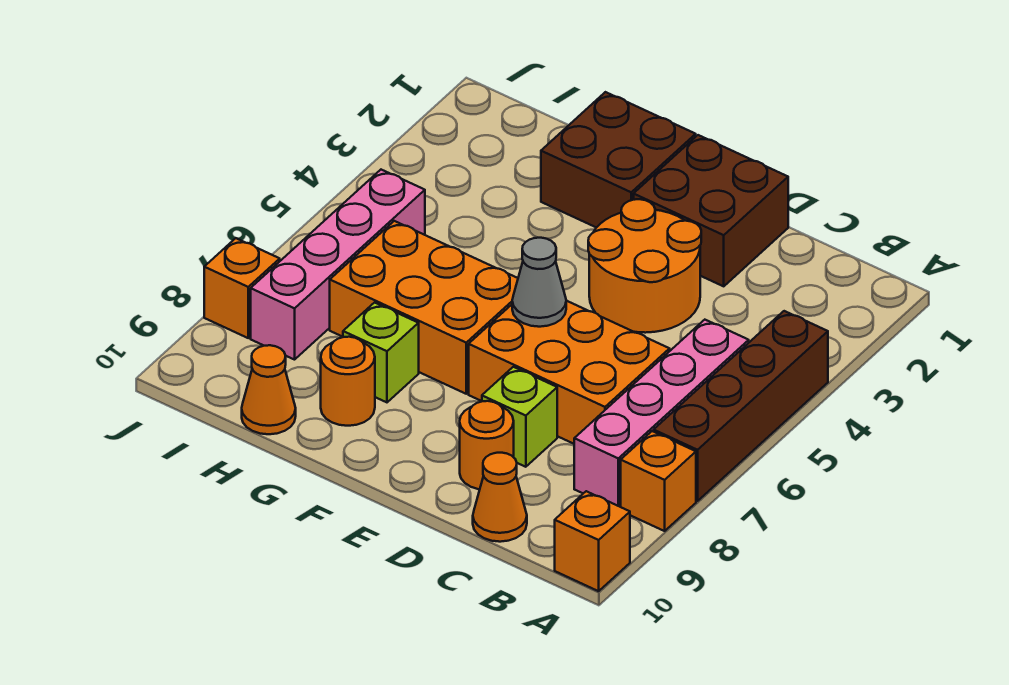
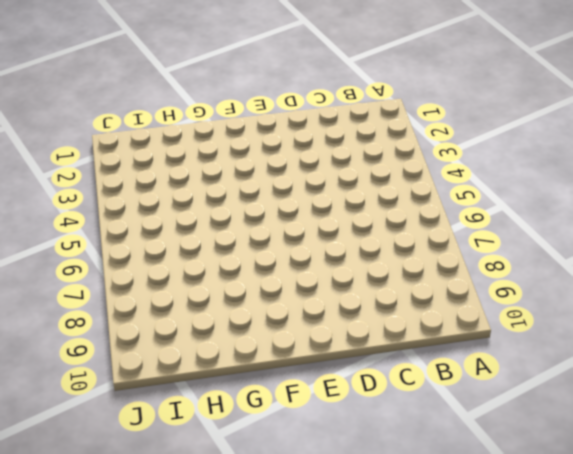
none -> brown 1x4 brick [654,311,828,501]
none -> orange 1x1 brick [621,431,696,531]
none -> orange 1x1 brick [555,491,630,591]

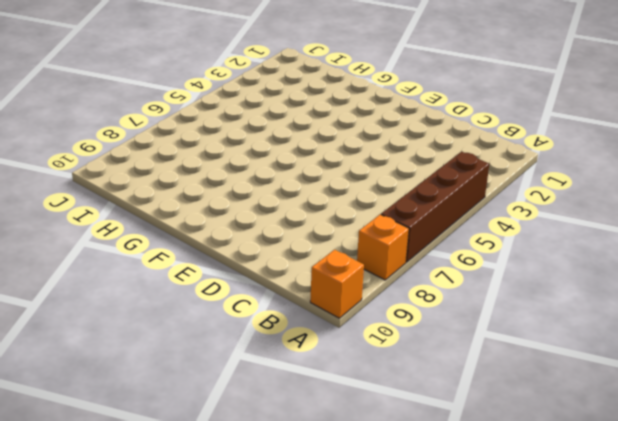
none -> pink 1x4 brick [574,320,749,507]
none -> orange 2x3 brick [469,301,670,444]
none -> orange 1x1 cone [473,453,527,542]

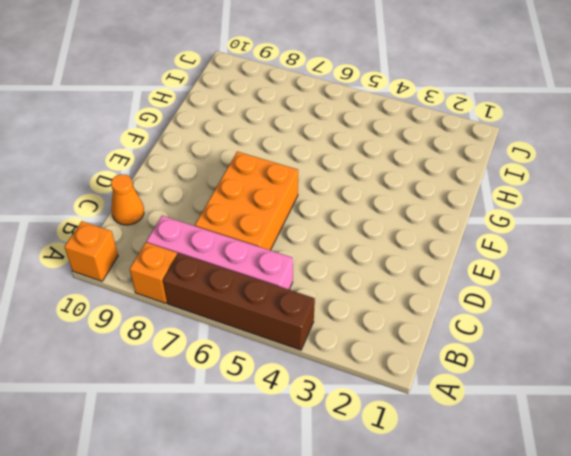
none -> brown 2x2 brick [634,135,788,286]
none -> orange 2x2 round brick [588,199,701,333]
none -> lime 1x1 brick [482,367,557,467]

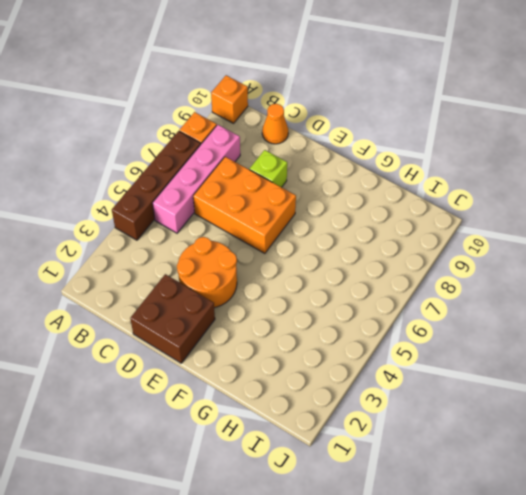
none -> orange 1x1 round brick [460,401,514,489]
none -> brown 2x2 brick [541,92,696,228]
none -> orange 2x3 brick [330,221,518,394]

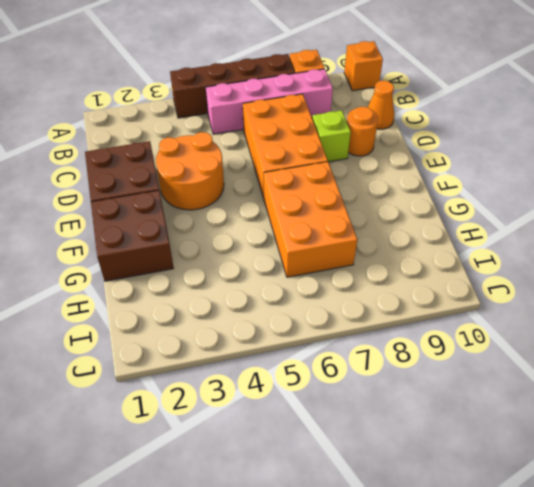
none -> lime 1x1 brick [343,303,419,402]
none -> orange 1x1 round brick [321,337,375,426]
none -> orange 1x1 cone [242,345,296,434]

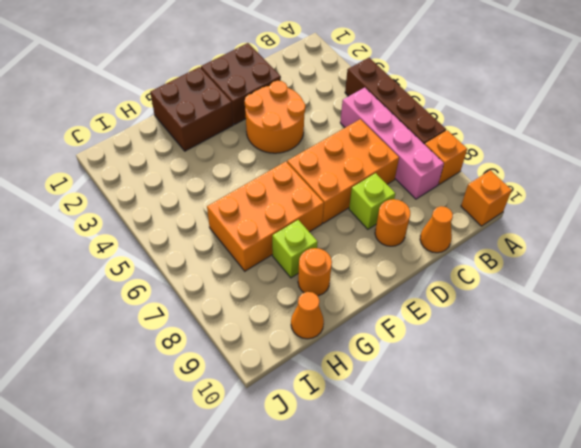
none -> pink 1x4 brick [251,170,425,360]
none -> orange 1x1 brick [204,238,280,338]
none -> grey 1x1 cone [512,238,566,327]

